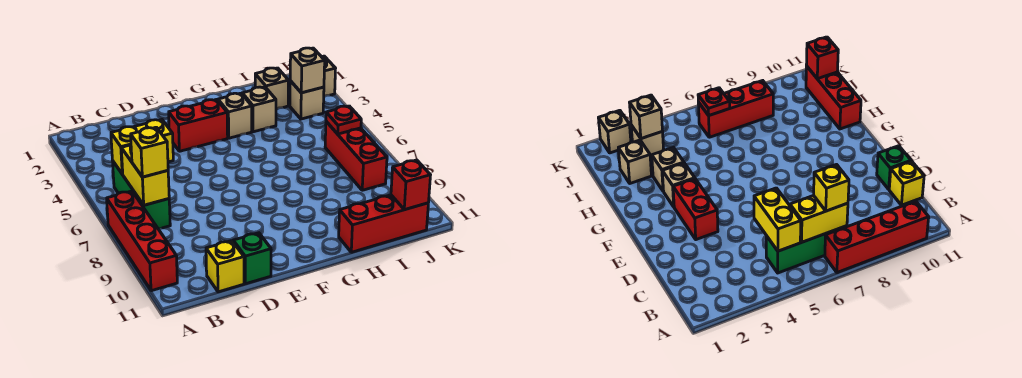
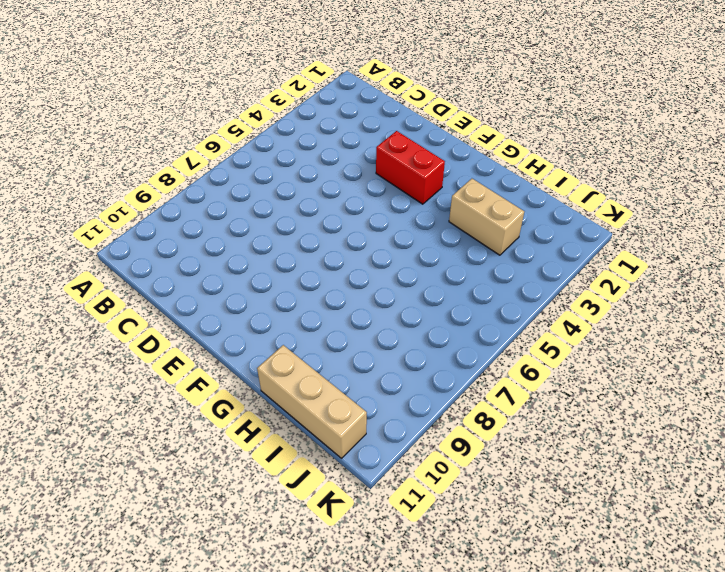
tan 1x2 brick [449,179,524,255] -> tan 1x1 brick [242,87,276,132]
tan 1x3 brick [257,345,367,458] -> red 1x3 brick [339,195,428,252]
none -> red 1x4 brick [107,191,177,291]
none -> green 1x3 brick [113,162,170,229]
none -> yellow 1x1 brick [206,241,244,292]

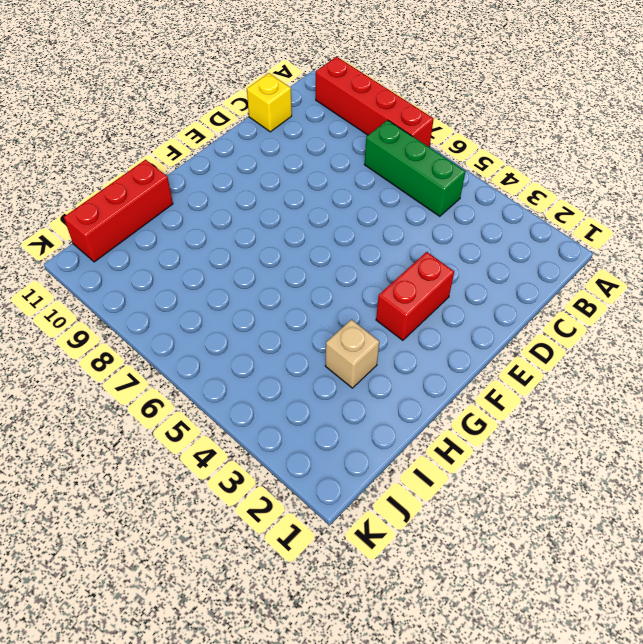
none -> green 1x1 brick [233,233,271,284]
none -> tan 1x1 brick [218,93,252,138]
none -> tan 1x1 brick [255,68,289,109]

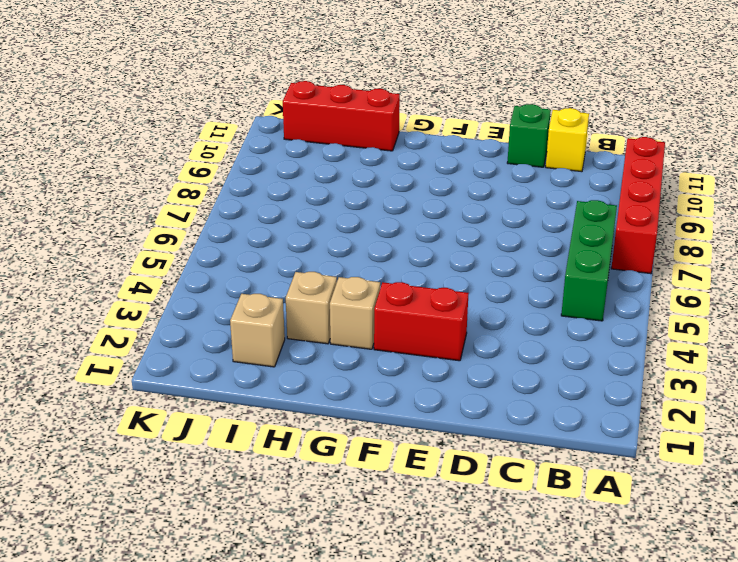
none -> tan 1x1 brick [290,81,324,119]
none -> red 1x3 brick [325,121,387,190]
none -> tan 1x1 brick [322,56,336,96]

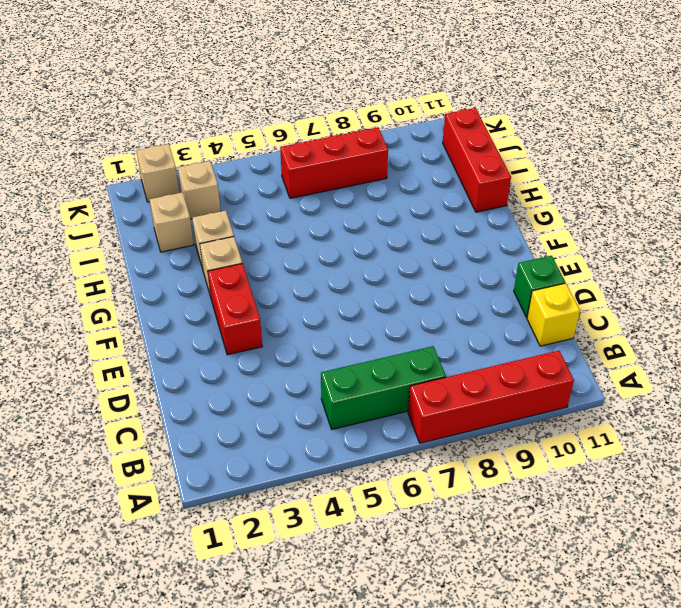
none -> yellow 1x2 brick [111,120,173,174]
none -> yellow 1x2 brick [121,145,169,205]
none -> tan 1x1 brick [290,48,325,93]

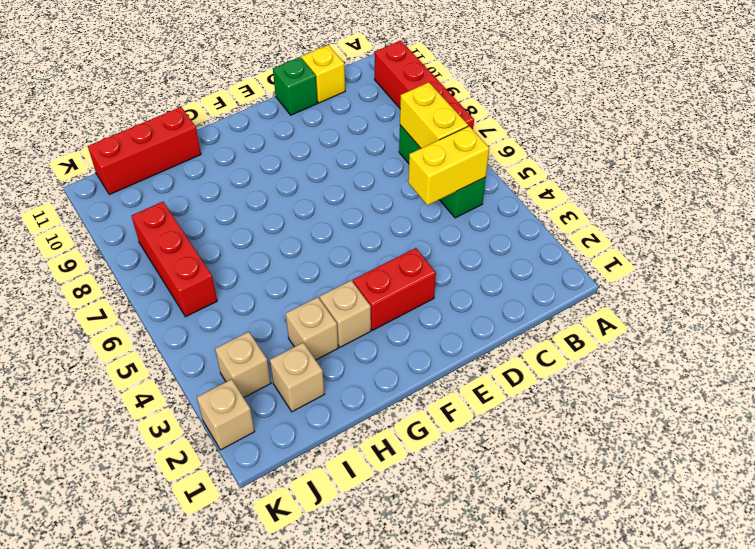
none -> tan 1x1 brick [290,48,325,93]
none -> red 1x1 plate [326,106,361,134]
none -> red 1x1 brick [391,160,430,210]

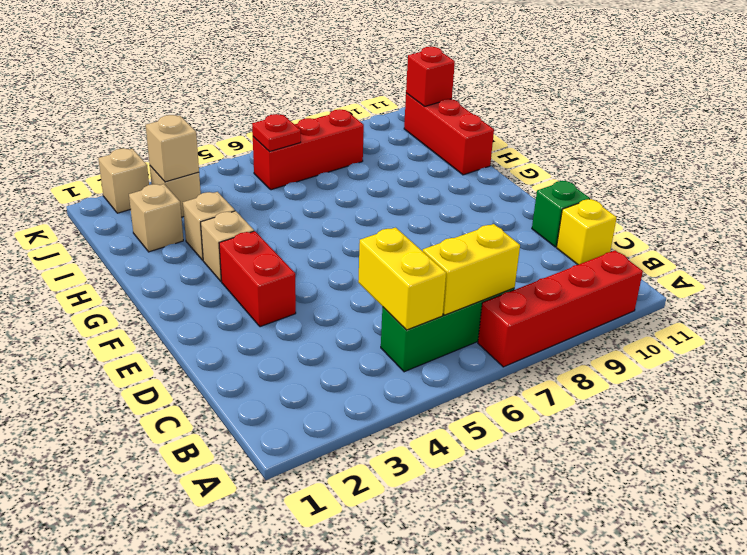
none -> yellow 1x1 brick [131,127,168,177]

